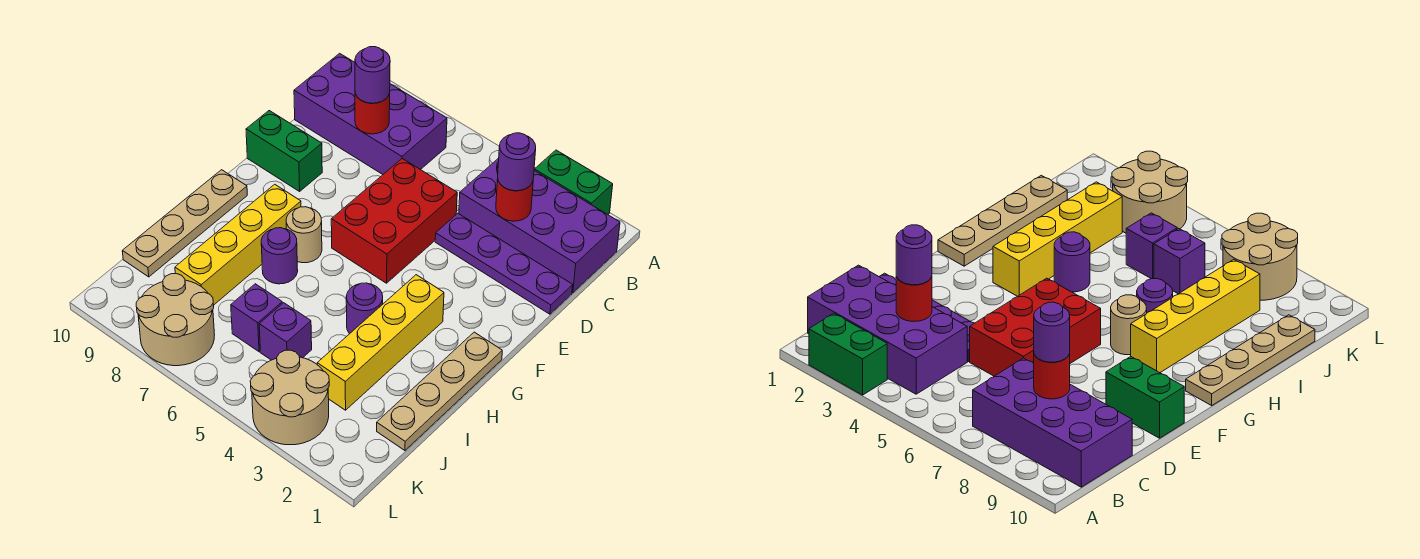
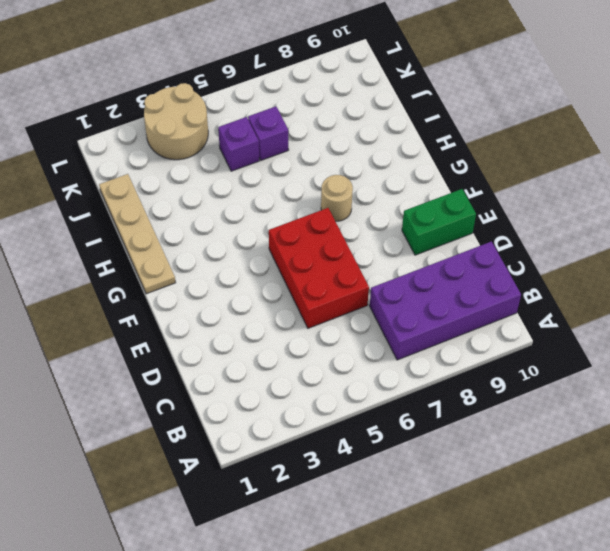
none -> green 1x2 brick [534,150,613,215]
none -> purple 2x4 brick [459,158,620,293]
none -> purple 1x4 plate [435,213,573,314]

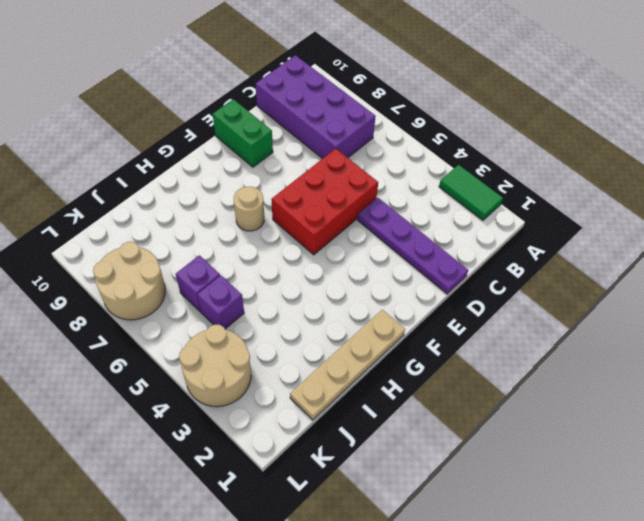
green 1x2 tile [439,165,503,220] -> green 1x2 brick [534,150,613,215]
none -> purple 2x4 brick [459,158,620,293]
none -> yellow 1x4 brick [317,275,444,410]
none -> yellow 1x4 brick [175,184,301,305]

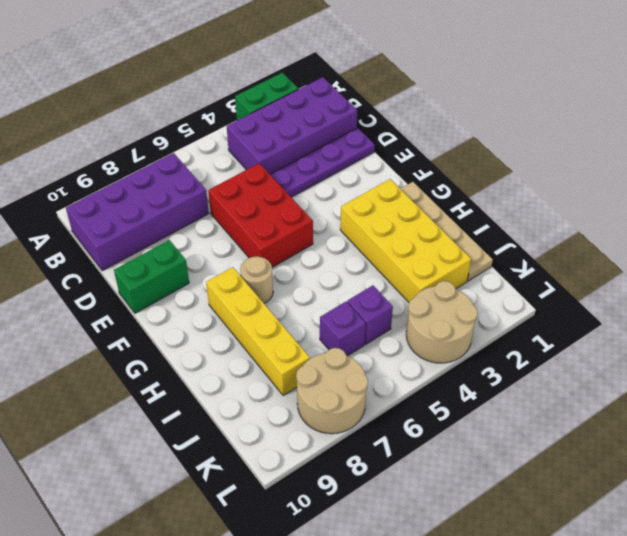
yellow 2x4 brick [340,179,471,302] -> yellow 1x4 brick [317,275,444,410]
none -> tan 1x4 plate [122,170,247,277]
none -> purple 1x1 round brick [346,283,383,334]
none -> purple 1x1 round brick [261,228,298,284]

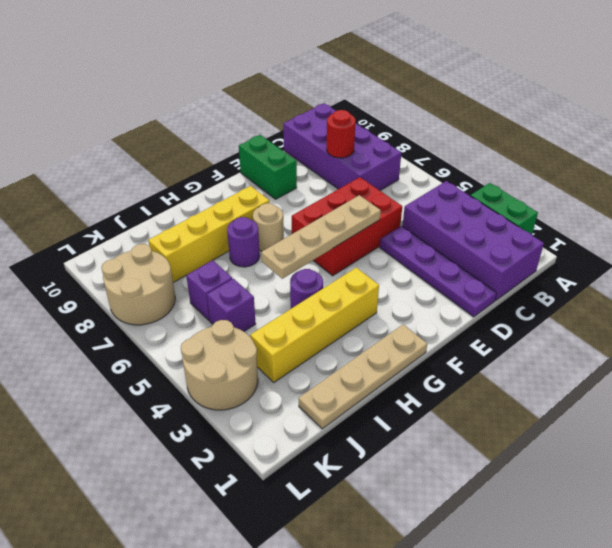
tan 1x4 plate [261,195,381,279] -> tan 1x4 plate moved to [122,170,247,277]
none -> red 1x1 round brick [496,179,533,221]
none -> purple 1x1 round brick [498,133,536,191]
none -> purple 1x1 round brick [355,47,390,103]

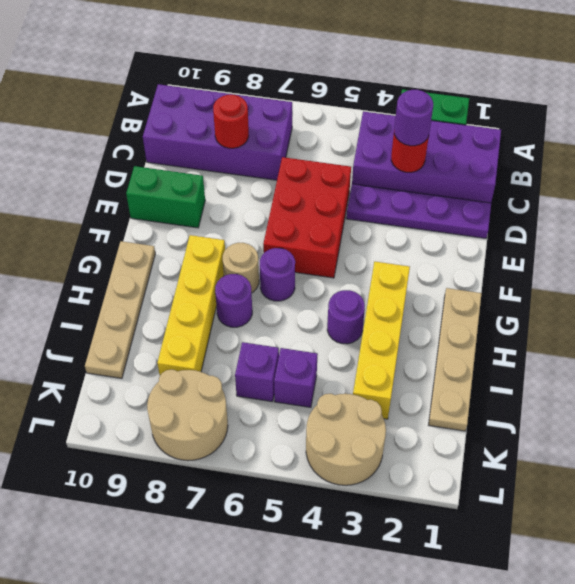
purple 1x1 round brick [260,248,295,301] -> purple 1x1 round brick moved to [355,47,390,103]

